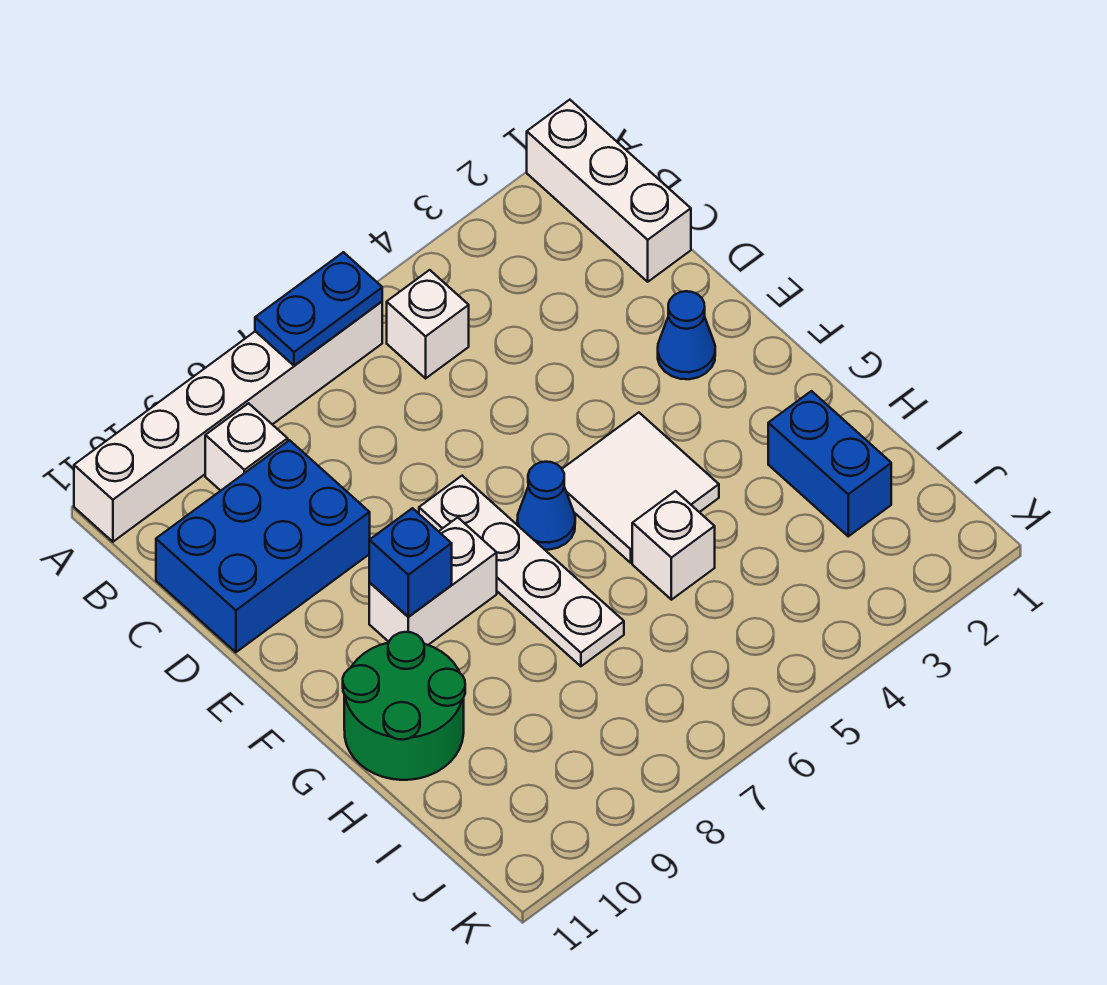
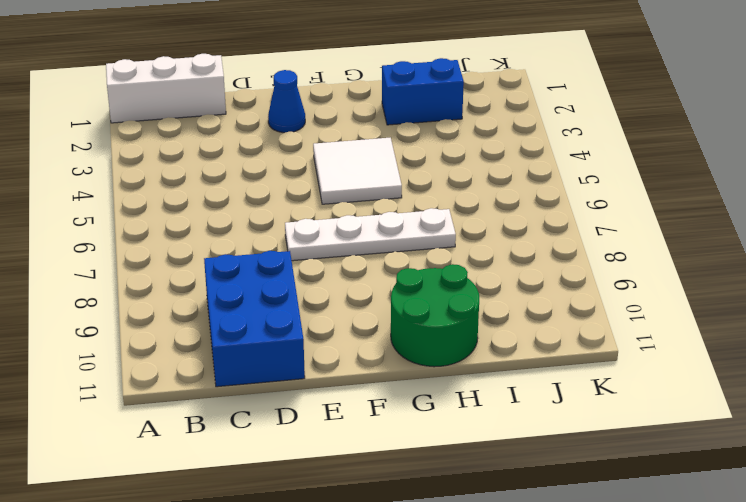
none -> white 1x6 brick [74,302,382,542]
none -> white 1x1 brick [387,270,469,378]
none -> white 1x1 brick [205,403,288,491]

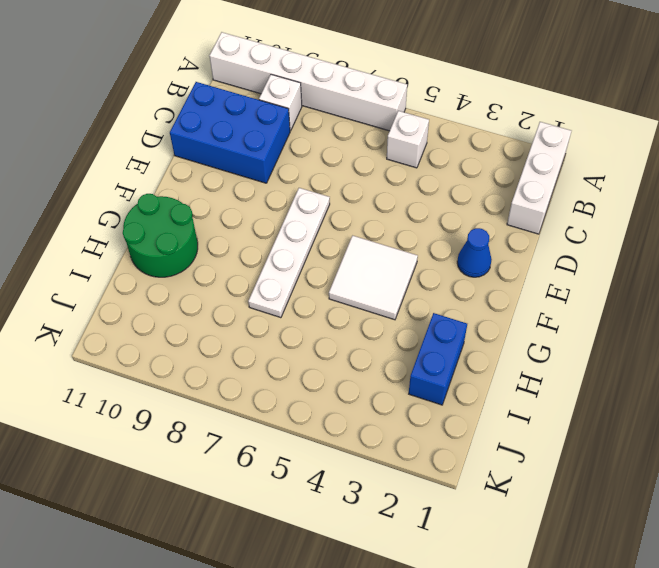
none -> blue 1x1 cone [517,462,575,550]
none -> white 1x2 brick [369,517,497,645]
none -> white 1x1 brick [632,491,715,600]

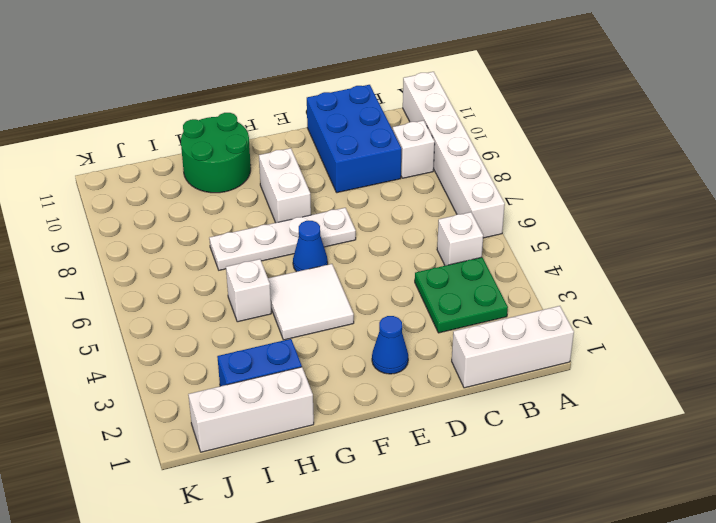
green 2x2 plate [415,257,508,333] -> none
white 1x3 brick [188,367,314,452] -> none
none -> blue 1x2 plate [255,252,382,366]
none -> blue 1x1 brick [369,508,452,617]

